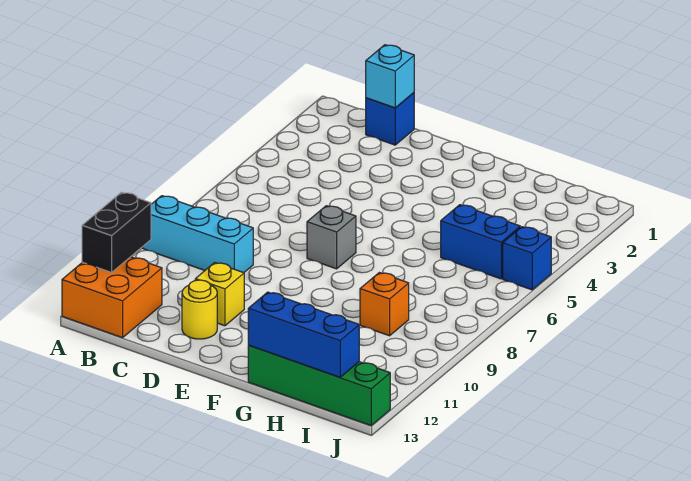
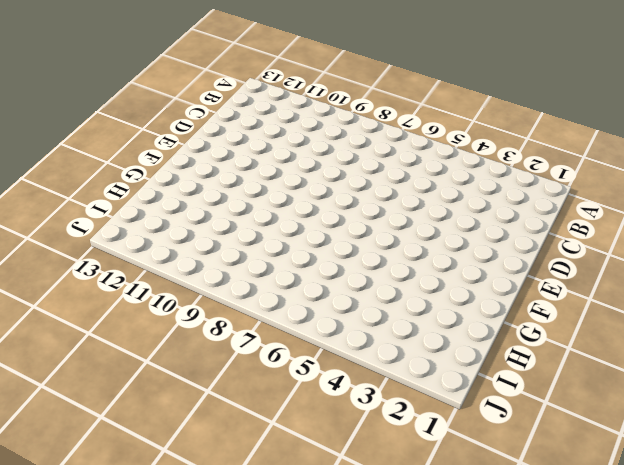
none -> cyan 1x3 brick [143,196,253,273]
none -> orange 2x2 brick [62,257,162,338]
none -> blue 1x1 brick [366,93,414,145]

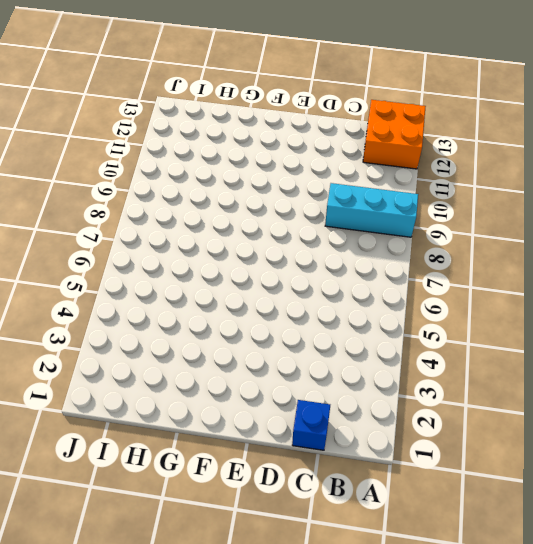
none -> yellow 1x1 brick [195,263,244,326]
none -> yellow 1x1 round brick [182,280,217,339]
none -> grey 1x1 brick [307,206,356,269]

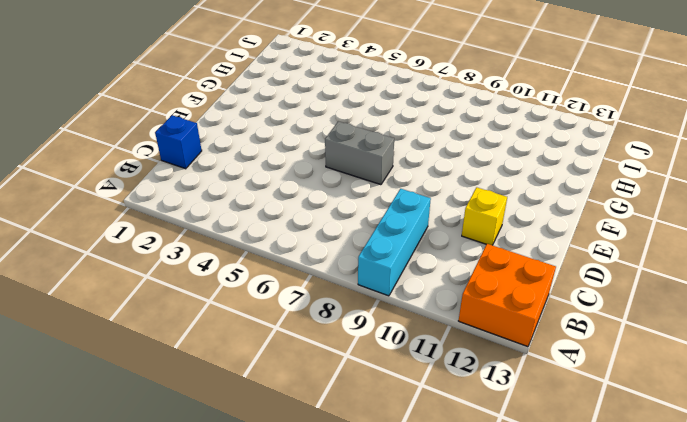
grey 1x2 brick [325,121,394,185] -> grey 1x1 brick [307,206,356,269]
none -> yellow 1x1 round brick [182,280,217,339]
none -> green 1x4 brick [248,346,390,425]
none -> blue 1x2 brick [441,205,520,279]

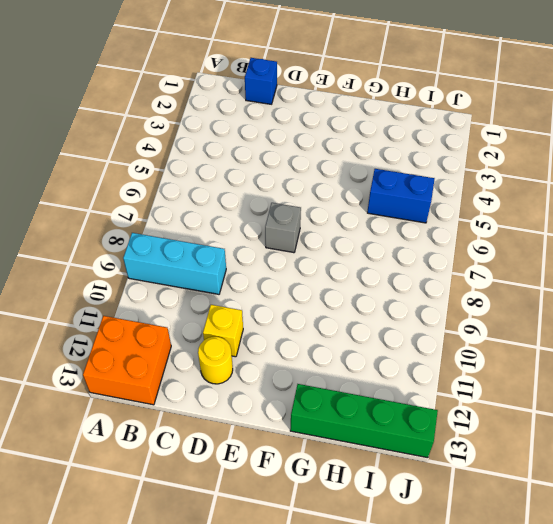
none -> orange 1x1 brick [360,273,409,336]
none -> blue 1x1 brick [503,227,551,290]
none -> black 1x2 brick [82,192,151,272]

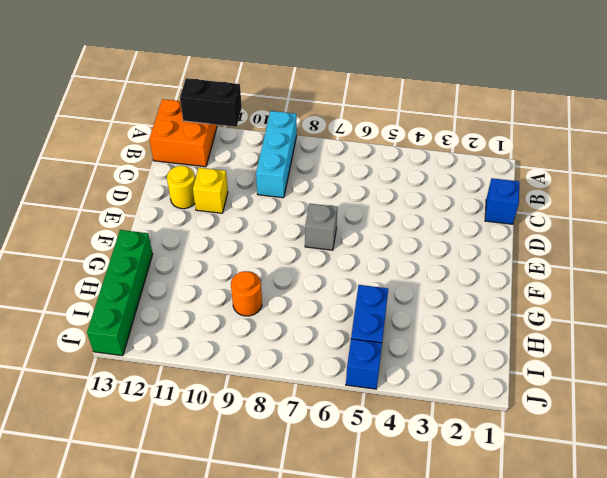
orange 1x1 round brick [231,271,262,316] -> orange 1x1 brick [360,273,409,336]
none -> cyan 1x1 brick [366,45,414,108]
none -> blue 1x3 brick [248,292,359,377]

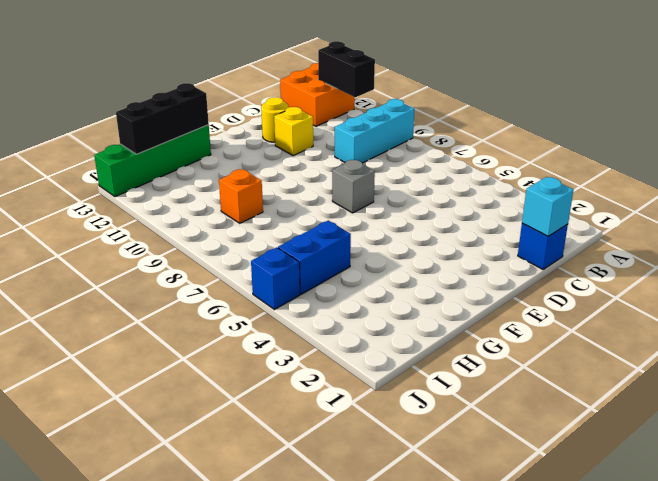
black 1x3 brick [116,83,209,154] -> blue 1x3 brick [248,292,359,377]

